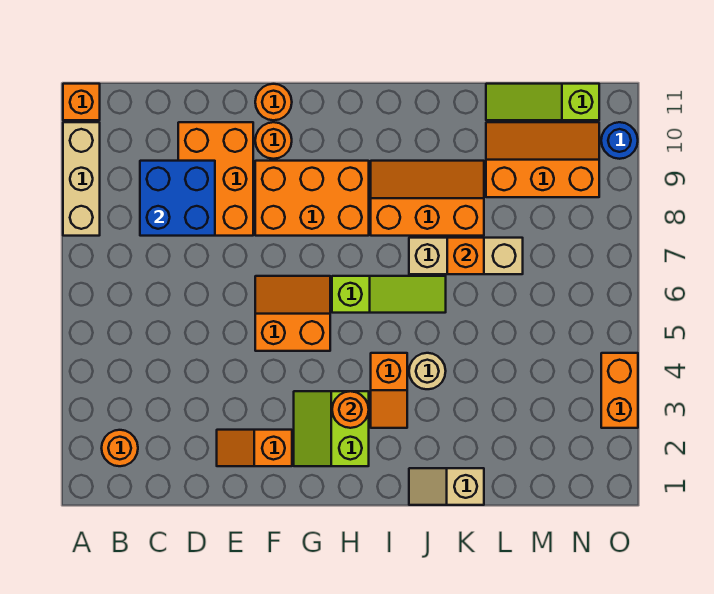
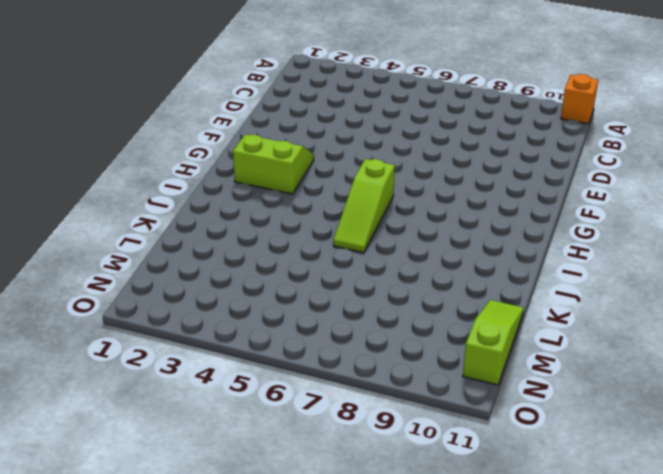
none -> tan 1x3 brick [63,122,100,236]
none -> orange 1x1 round brick [102,430,138,466]
none -> orange 2x3 brick [178,122,253,236]

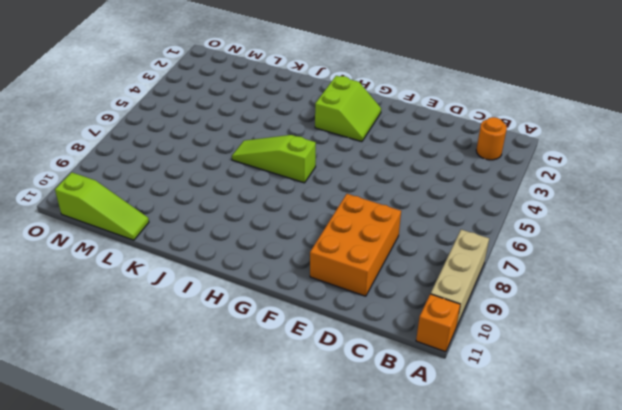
none -> orange 1x2 slope [217,430,292,466]
none -> orange 2x2 slope [255,276,330,351]
none -> orange 2x3 brick [255,161,369,236]

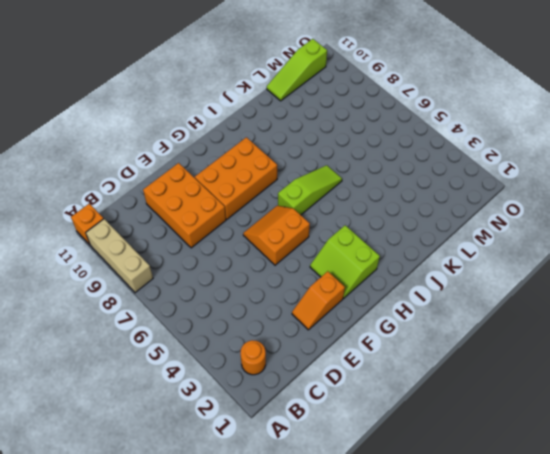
none -> orange 1x1 round brick [255,122,292,159]
none -> orange 1x1 round brick [255,84,292,120]
none -> orange 1x2 slope [371,353,407,428]

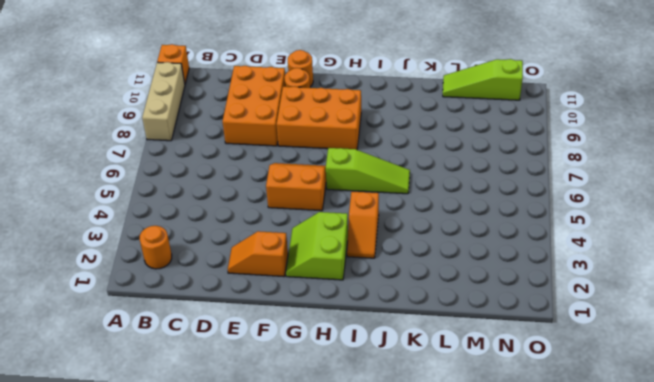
none -> orange 2x3 slope [371,161,484,236]
none -> tan 1x2 slope [409,468,484,505]
none -> tan 1x1 round brick [409,353,446,389]

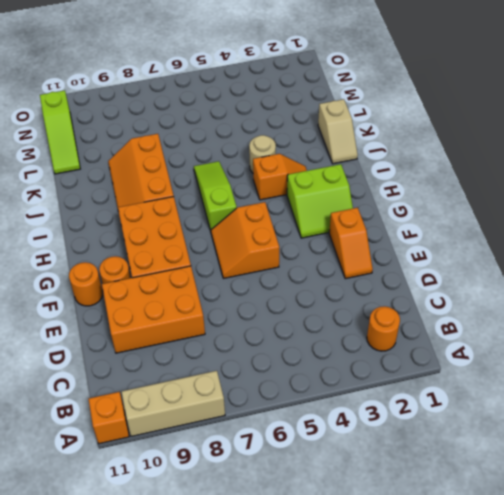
none -> tan 1x3 brick [409,238,523,274]
none -> orange 2x3 slope [486,122,599,197]
none -> orange 1x2 brick [601,353,638,428]

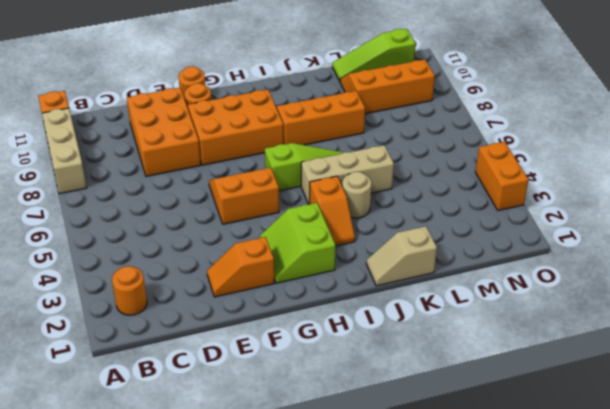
tan 1x3 brick [301,145,394,204] -> tan 1x3 brick moved to [409,238,523,274]
none -> blue 1x1 round brick [601,122,638,159]
none -> blue 2x2 brick [140,161,215,236]
none -> orange 1x1 round brick [332,391,369,428]

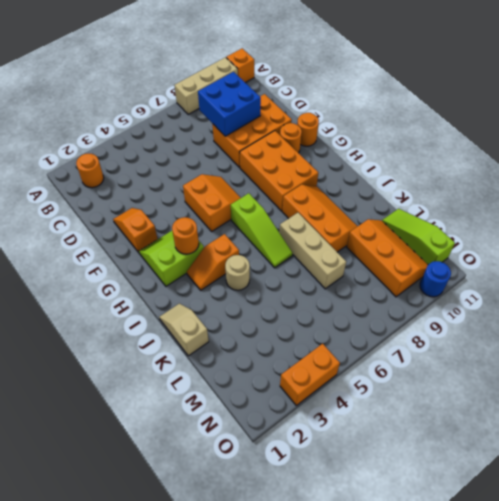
none -> orange 1x1 brick [447,238,484,274]

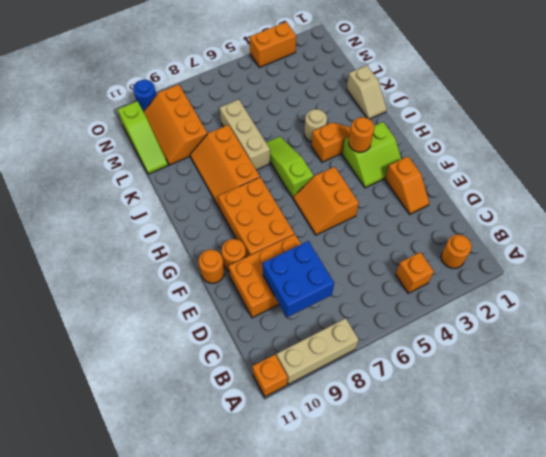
orange 1x1 brick [396,252,434,293] -> orange 1x1 brick moved to [447,238,484,274]

